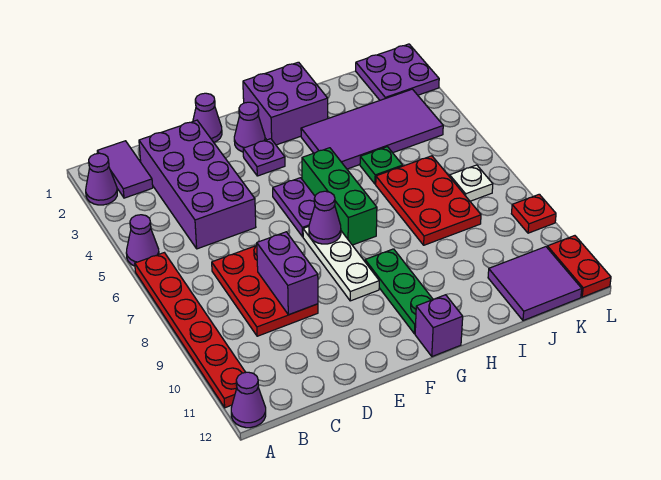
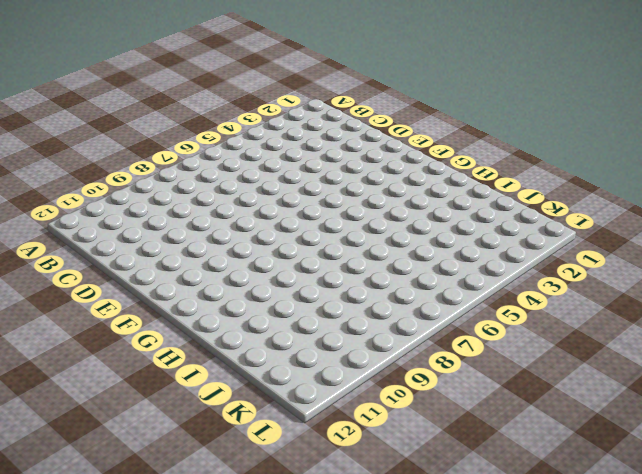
none -> purple 1x1 cone [86,153,117,205]
none -> purple 1x1 cone [126,215,159,266]
none -> red 1x6 plate [135,253,246,408]

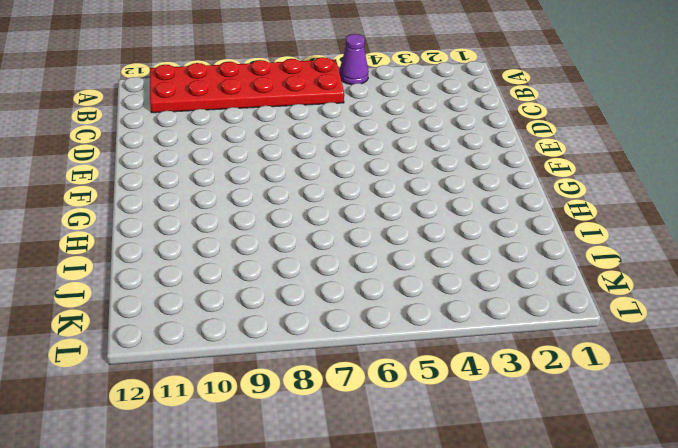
red 2x6 plate [150,57,344,113] -> red 1x6 plate [135,253,246,408]
none -> purple 1x1 cone [86,153,117,205]
none -> purple 1x1 cone [231,372,266,428]
none -> purple 1x2 tile [97,141,153,198]

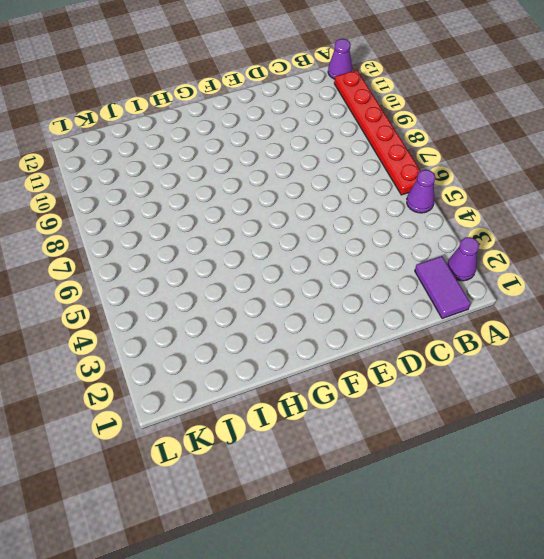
none -> purple 2x4 brick [139,120,256,249]
none -> red 2x3 plate [212,246,318,336]
none -> purple 1x1 cone [193,93,222,142]

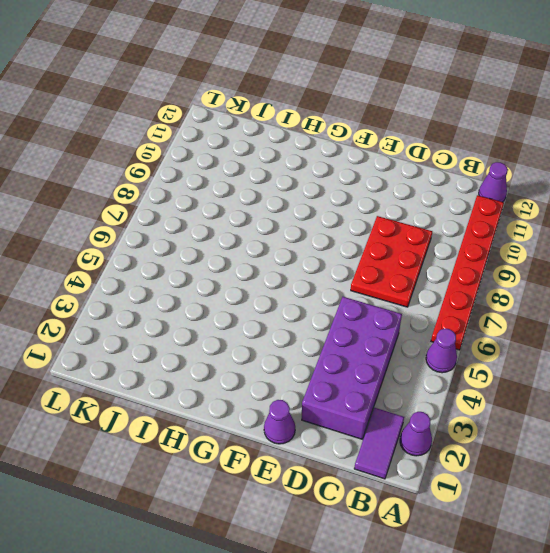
none -> purple 1x1 cone [234,102,265,152]
none -> purple 1x1 plate [243,139,285,176]
none -> purple 1x2 plate [273,178,315,237]

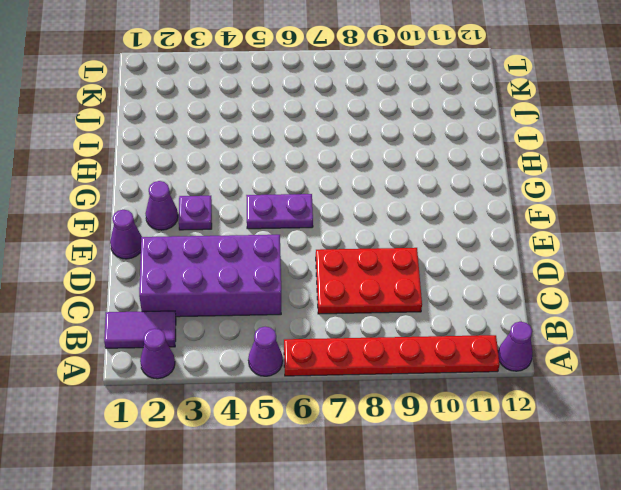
none -> white 1x3 plate [303,227,379,301]
none -> purple 2x2 brick [243,62,328,145]
none -> green 1x3 brick [302,148,377,245]

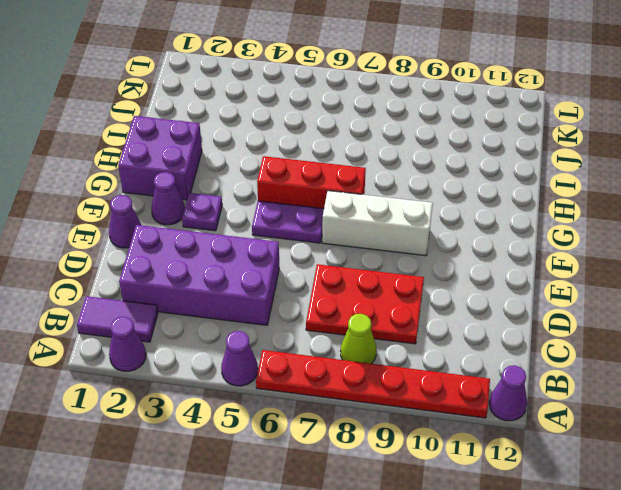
lime 1x1 cone [341,314,376,364] -> none
white 1x3 brick [322,191,433,256] -> white 1x3 plate [303,227,379,301]
red 1x3 brick [257,156,366,208] -> green 1x3 brick [302,148,377,245]
none -> green 1x3 plate [365,249,433,334]
none -> purple 1x1 brick [415,295,463,357]
none -> purple 2x4 tile [301,89,443,169]

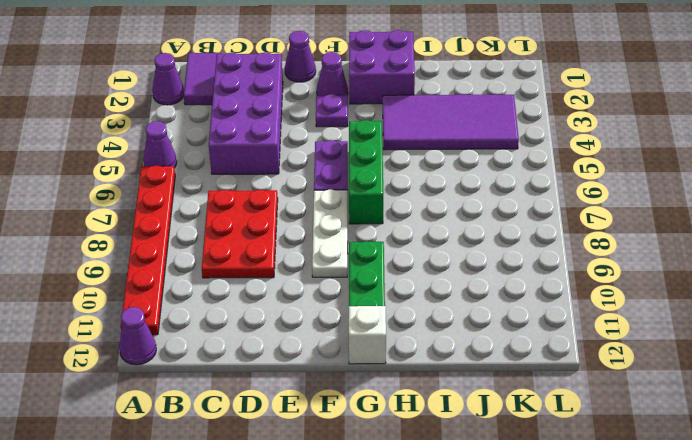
white 1x1 brick [349,306,386,364] -> purple 1x1 brick [415,295,463,357]
none -> green 1x1 plate [360,147,403,184]
none -> red 2x3 plate [376,156,481,245]
none -> purple 2x2 tile [488,247,582,321]

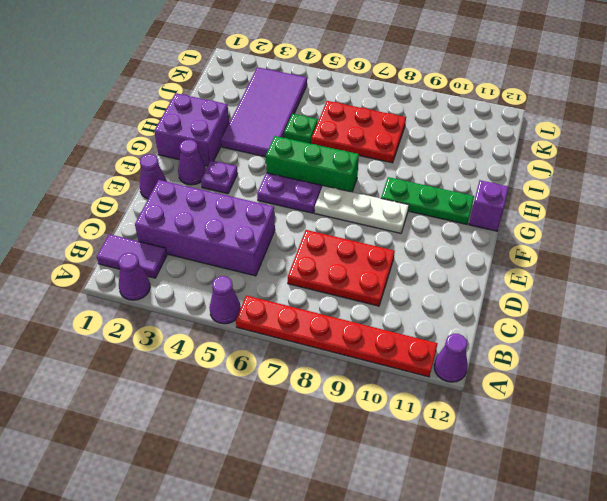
none -> purple 2x2 tile [488,247,582,321]
none -> purple 2x2 plate [356,44,439,100]
none -> white 1x1 plate [450,165,493,201]

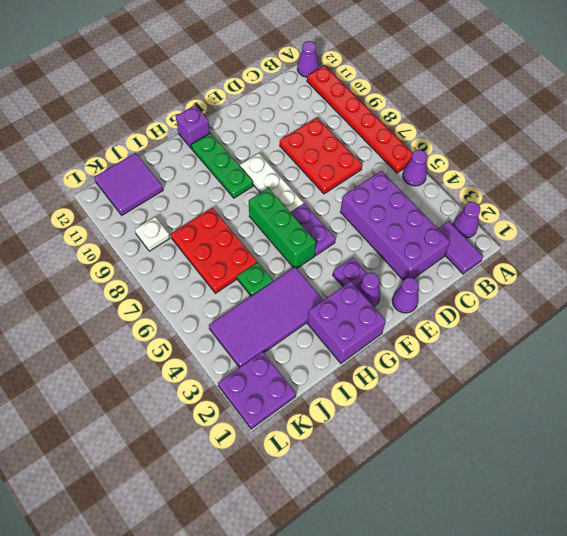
white 1x1 plate [135,217,170,251] -> white 1x1 plate moved to [450,165,493,201]
none -> red 1x1 plate [511,194,556,233]
none -> red 1x2 plate [547,236,611,297]
none -> purple 1x2 brick [257,232,318,315]

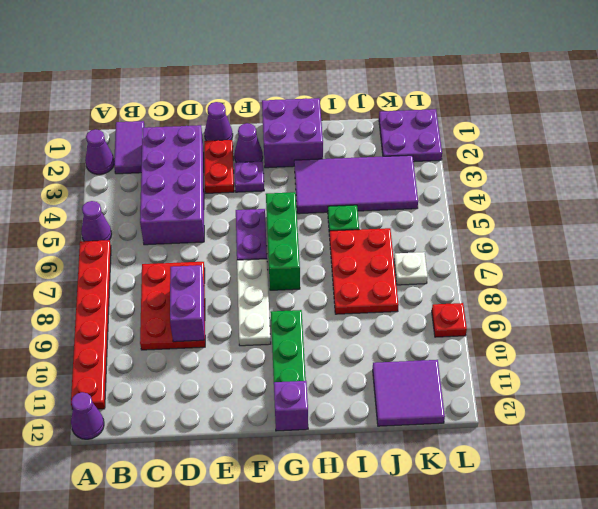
red 1x2 plate [204,140,234,193] -> red 1x2 plate moved to [547,236,611,297]
none -> purple 1x1 cone [309,191,341,244]

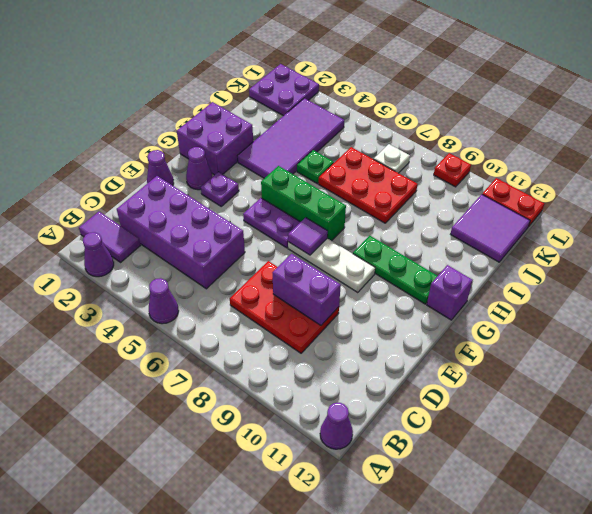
purple 1x1 tile [288,218,328,255] -> purple 1x1 cone [309,191,341,244]
none -> red 1x6 plate [135,253,246,408]

